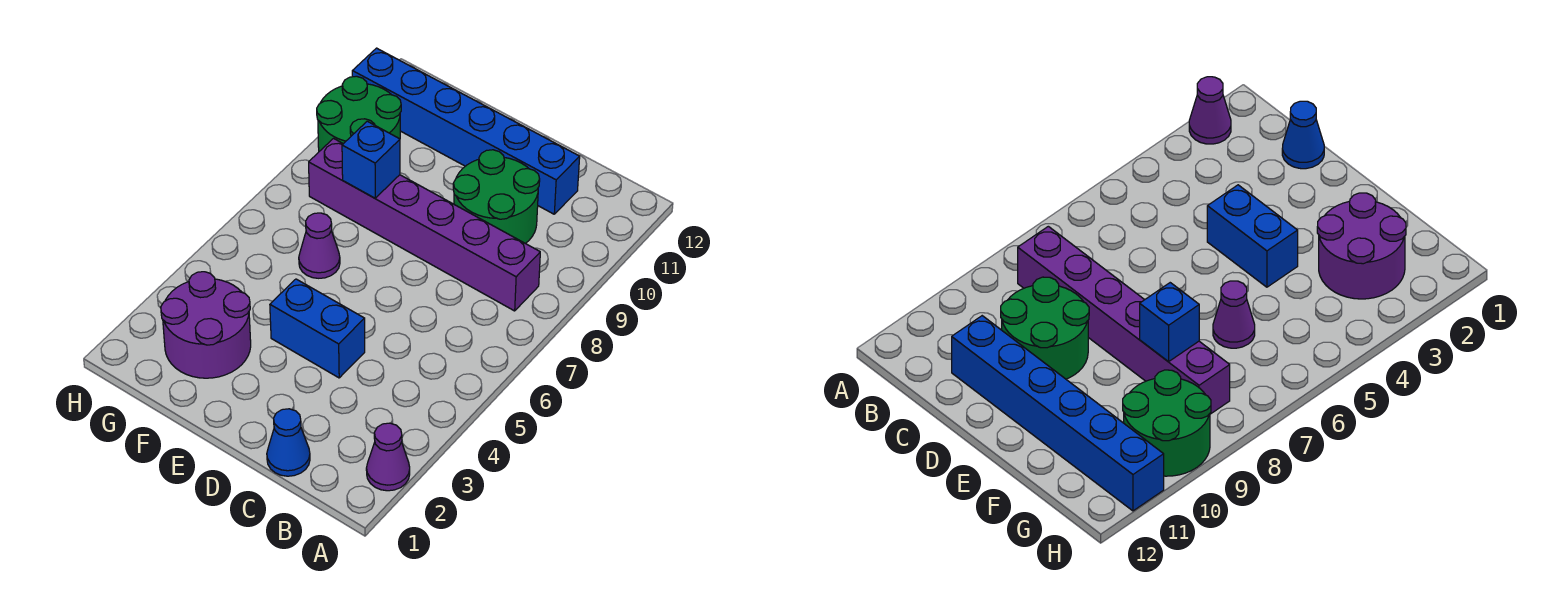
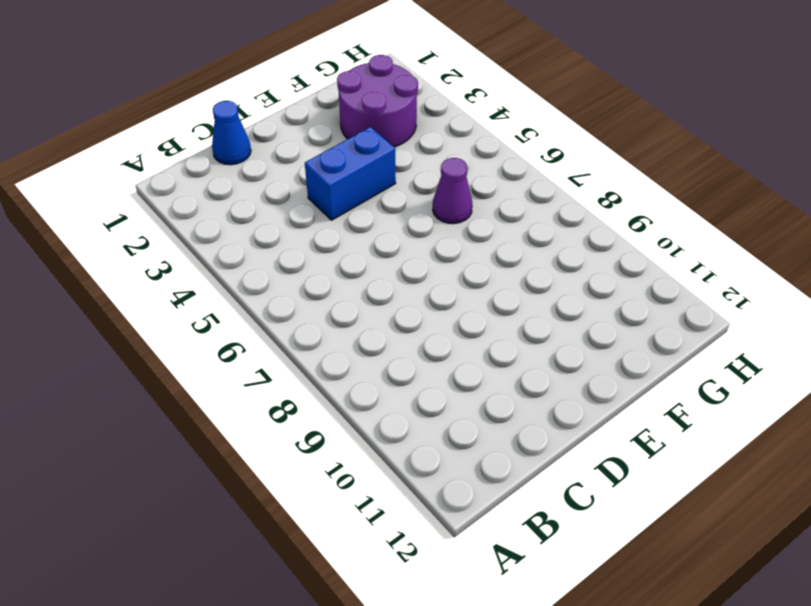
none -> purple 1x1 cone [366,423,410,491]
none -> purple 1x6 brick [309,139,540,311]

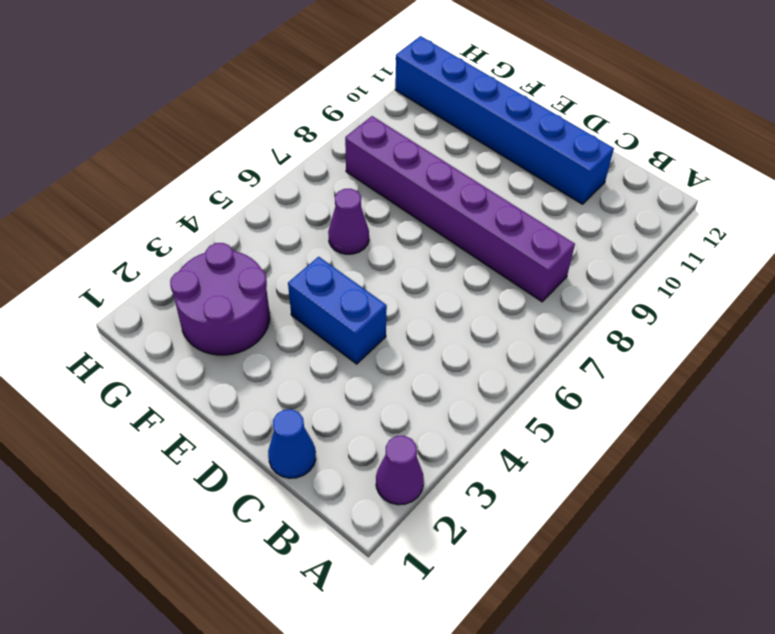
none -> green 2x2 round brick [453,150,540,244]
none -> green 2x2 round brick [317,76,401,151]

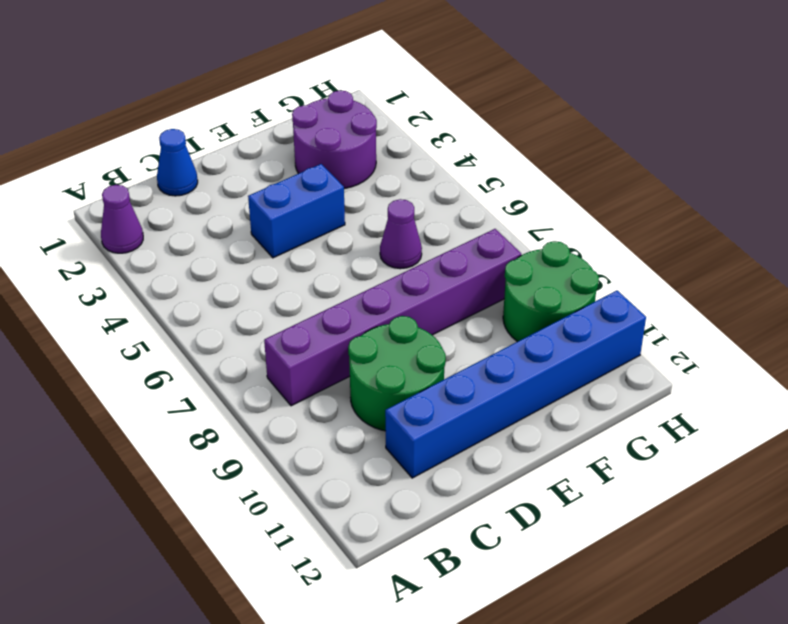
none -> blue 1x1 brick [342,121,400,198]

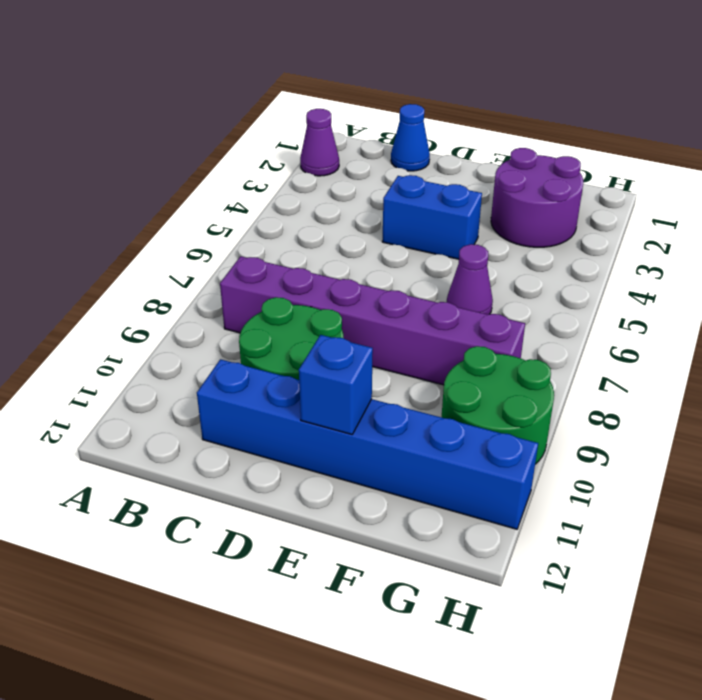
blue 1x1 brick [299,335,373,434] -> blue 1x1 brick moved to [342,121,400,198]

